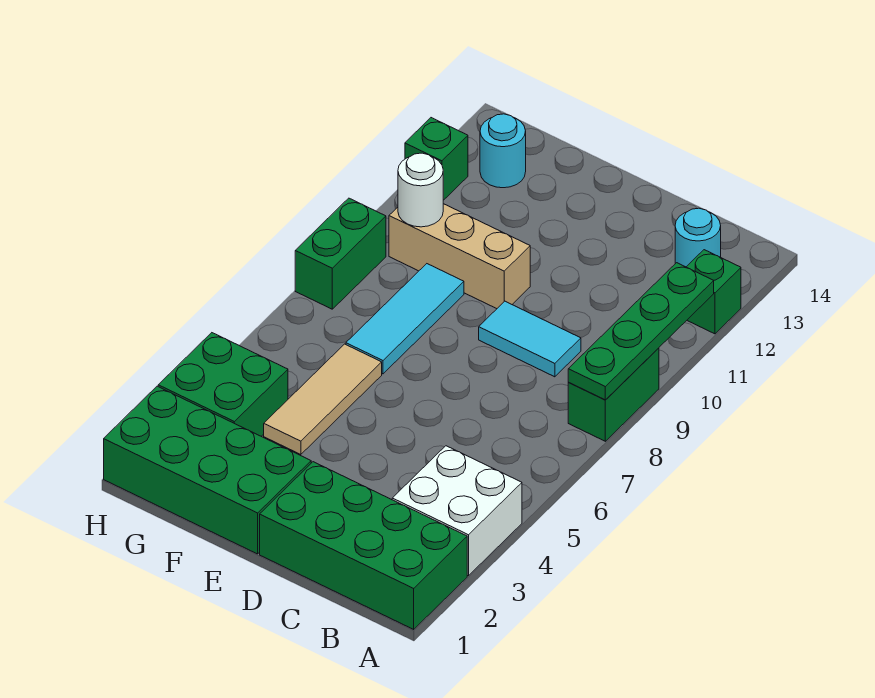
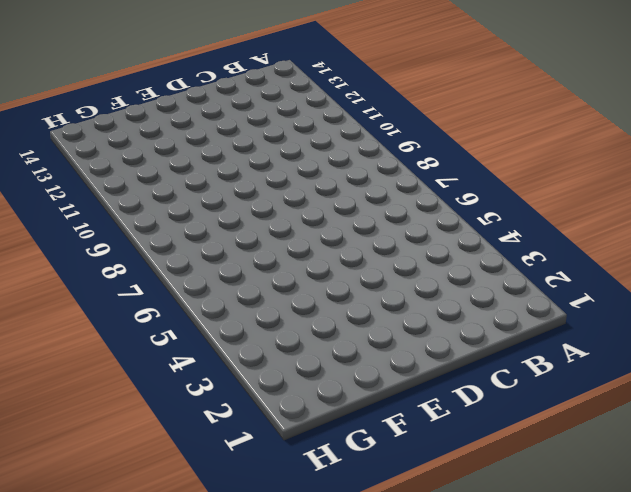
none -> green 2x4 brick [260,462,467,629]
none -> white 2x2 brick [392,446,522,576]
none -> green 1x2 brick [568,348,659,441]

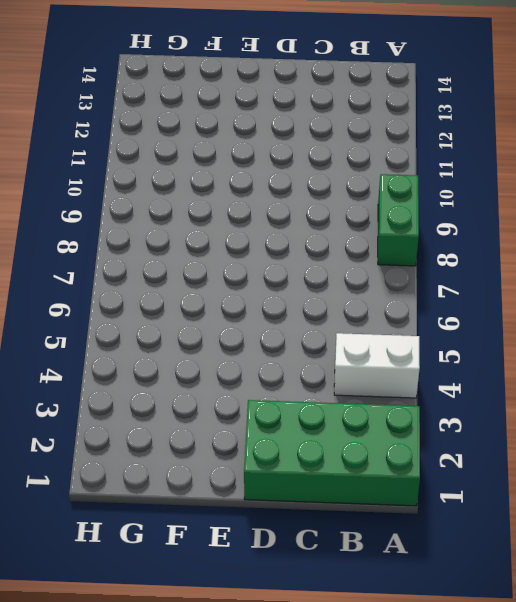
white 1x2 brick [334,333,420,398] -> white 2x2 brick [392,446,522,576]
none -> green 1x1 brick [687,250,741,334]
none -> cyan 1x1 round brick [675,208,721,267]
none -> cyan 1x2 tile [479,301,581,377]

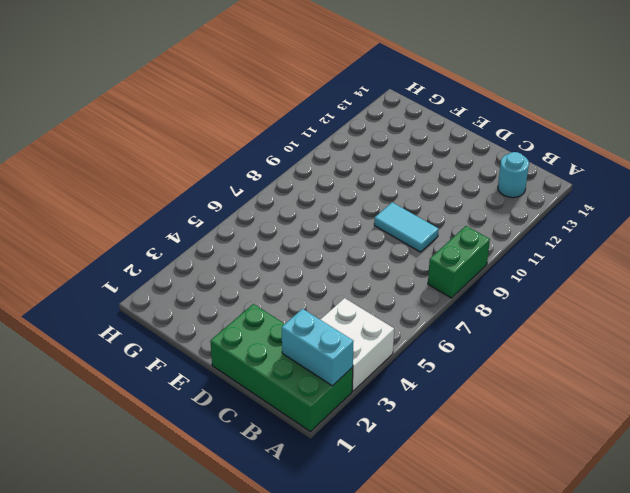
cyan 1x2 brick [282,309,354,386] -> none
none -> green 1x1 brick [687,250,741,334]
none -> green 2x4 brick [104,386,311,554]
none -> tan 1x3 brick [389,204,530,309]

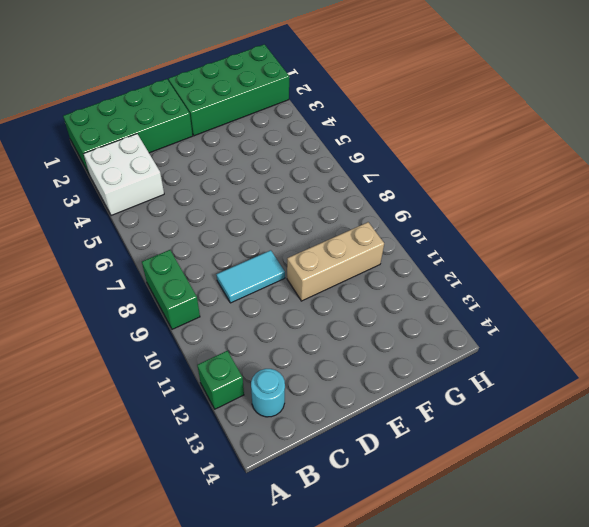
none -> tan 1x3 tile [264,344,382,455]
none -> cyan 1x3 tile [346,264,464,374]
none -> green 2x2 brick [158,333,288,436]

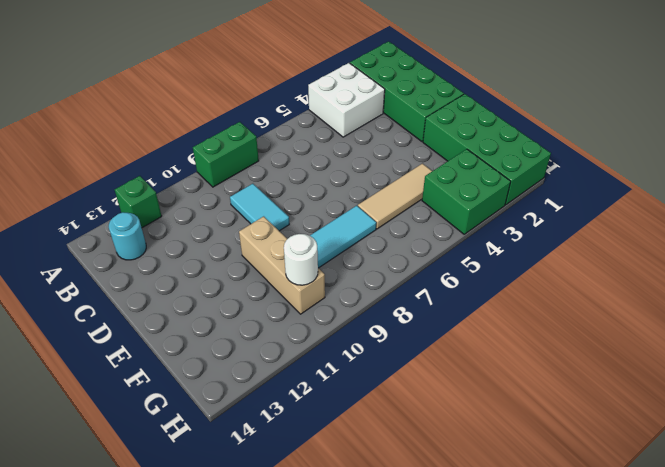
none -> cyan 1x1 round brick [480,114,526,188]
none -> green 1x2 brick [295,198,386,309]
none -> green 1x1 brick [405,118,468,200]

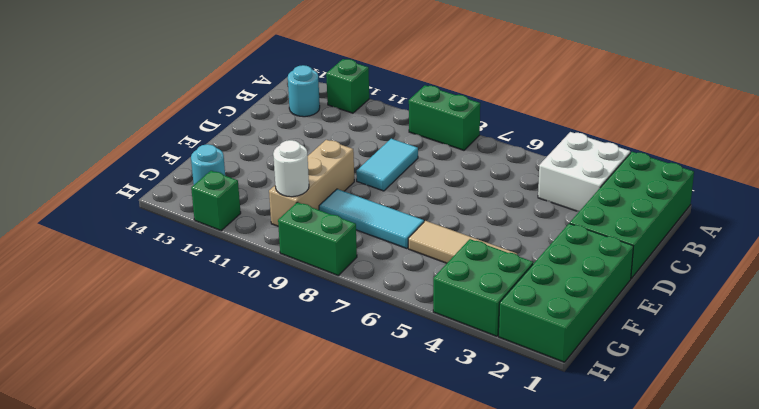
none -> green 1x4 plate [568,263,714,400]

